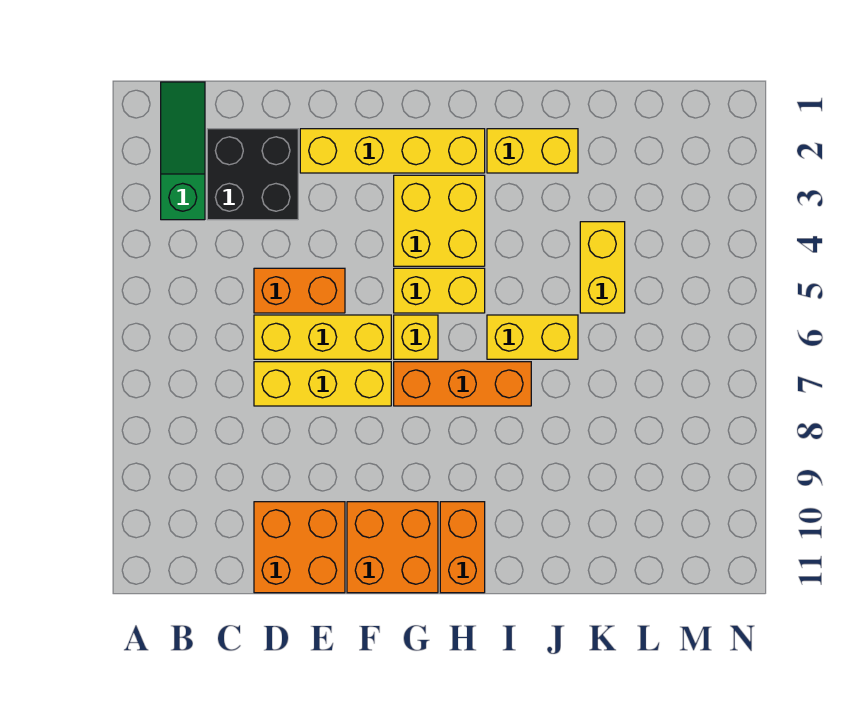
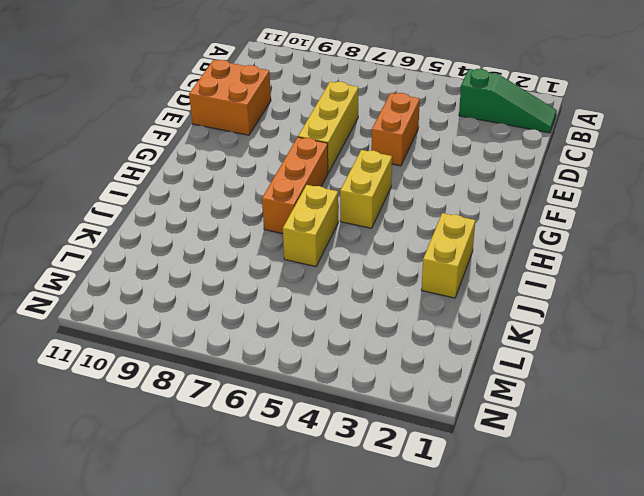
none -> black 2x2 brick [207,129,298,220]
none -> yellow 1x3 brick [254,315,391,359]
none -> yellow 1x4 brick [300,129,485,173]

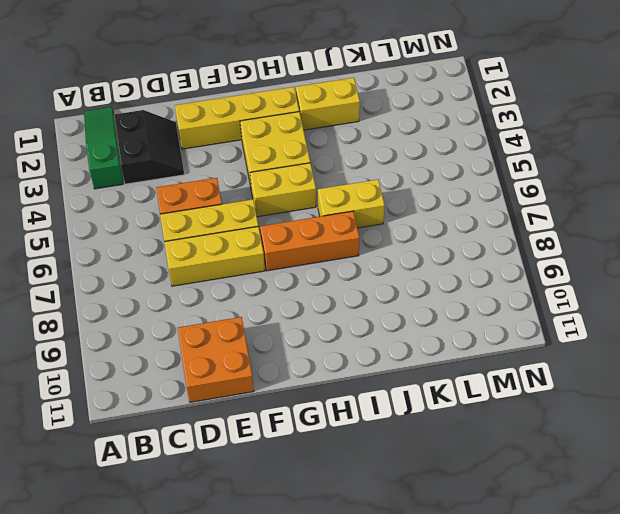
black 2x2 slope [114,110,184,184] -> black 2x2 brick [207,129,298,220]
none -> orange 2x2 brick [347,502,438,593]
none -> yellow 1x1 brick [394,315,438,359]
none -> orange 1x2 brick [440,502,485,593]

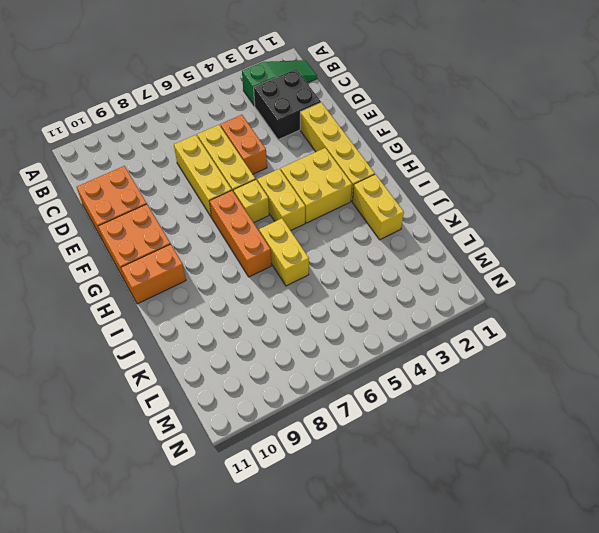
none -> yellow 1x2 brick [580,222,625,313]

